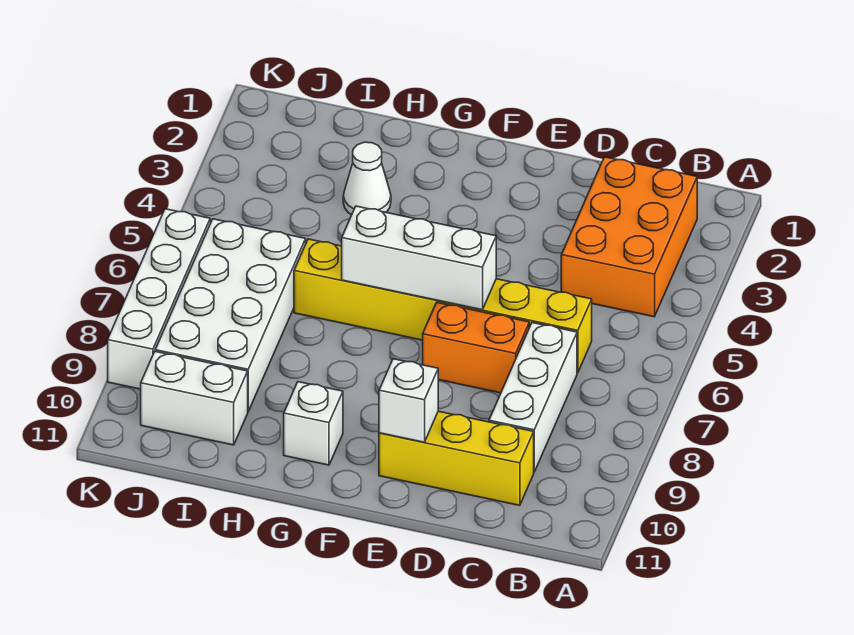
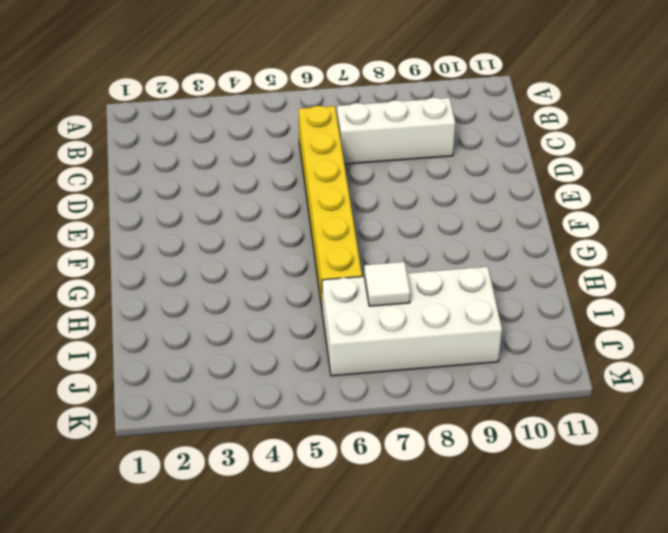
white 1x1 tile [364,262,410,306] -> none
none -> orange 2x3 brick [561,157,697,317]
none -> yellow 1x3 brick [379,411,534,505]
none -> orange 1x2 brick [423,303,529,393]

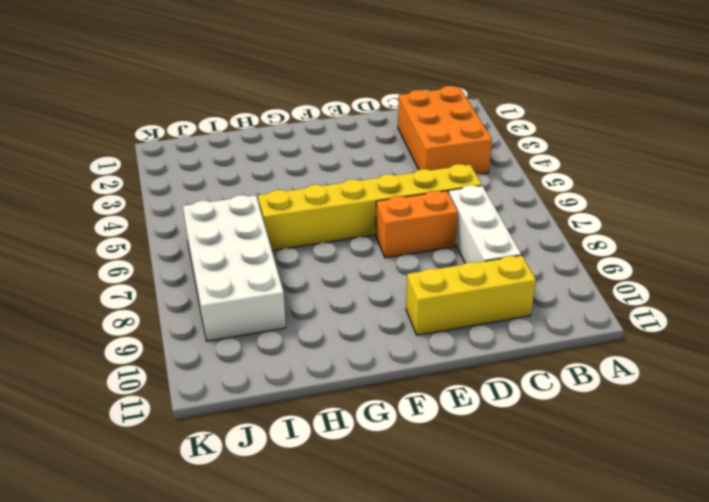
none -> white 1x1 brick [284,382,343,465]
none -> white 1x1 cone [343,142,391,215]
none -> white 1x2 brick [141,352,248,445]

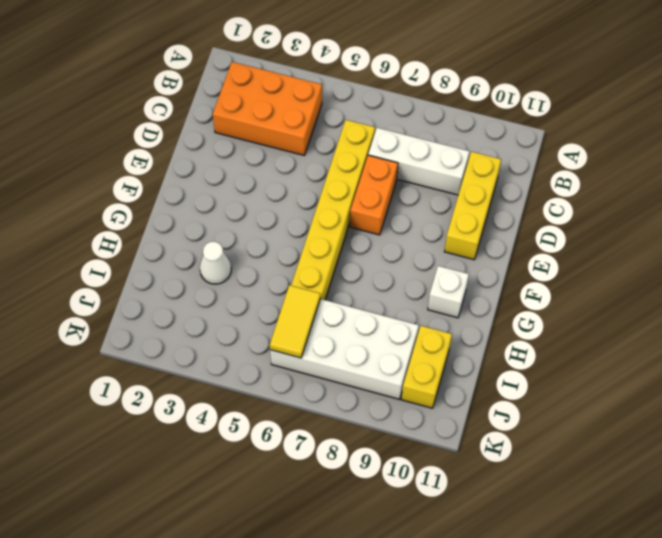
yellow 1x2 tile [270,285,320,358] -> none
yellow 1x2 brick [401,326,452,408] -> white 1x2 brick [141,352,248,445]
none -> white 1x4 brick [108,209,210,389]
none -> white 1x3 brick [342,206,496,310]
none -> white 1x1 brick [379,359,438,442]

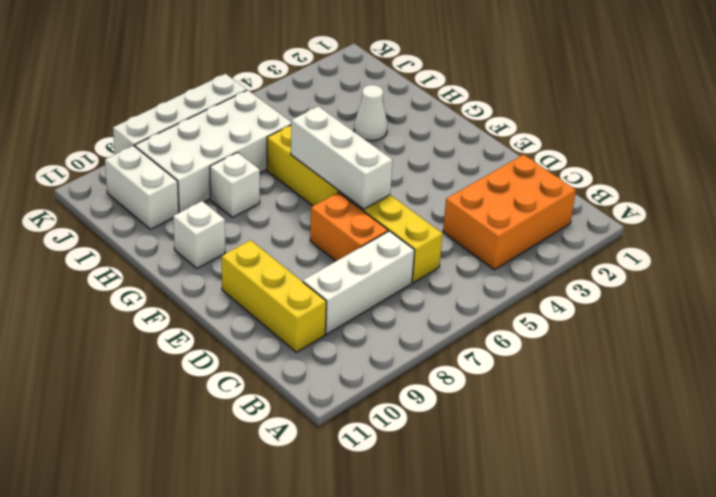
white 1x1 brick [210,152,260,218] -> white 1x1 brick moved to [379,359,438,442]

